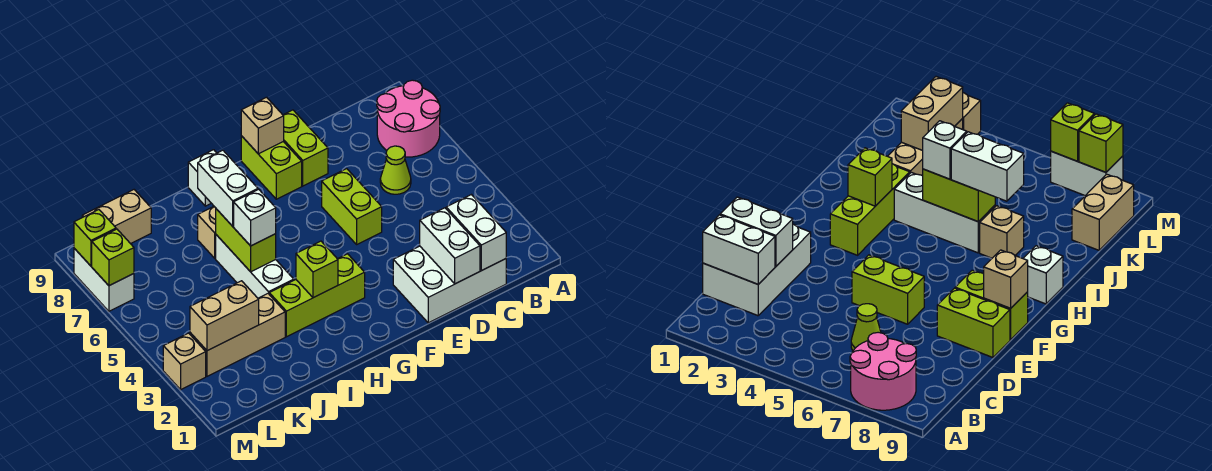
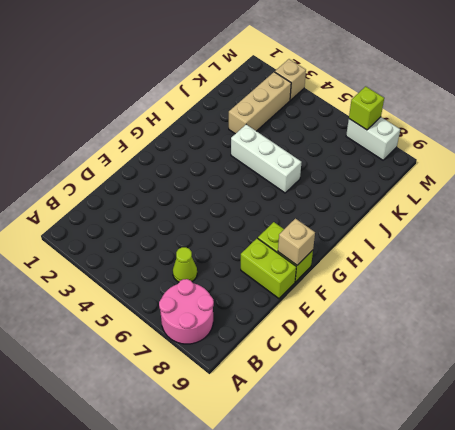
none -> white 2x3 brick [393,246,506,323]
none -> lime 1x2 brick [322,169,382,244]
none -> lime 1x3 brick [269,254,365,337]

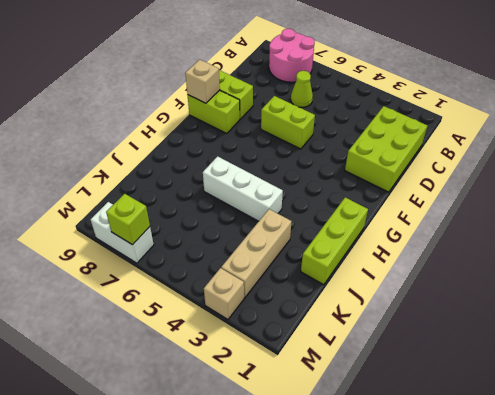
lime 2x3 brick [345,106,427,192] -> white 2x3 brick [393,246,506,323]
lime 1x3 brick [301,197,368,285] -> lime 1x3 brick moved to [269,254,365,337]
none -> white 1x1 brick [188,150,216,206]
none -> tan 1x1 brick [198,207,216,258]
none -> tan 1x2 brick [82,190,151,244]

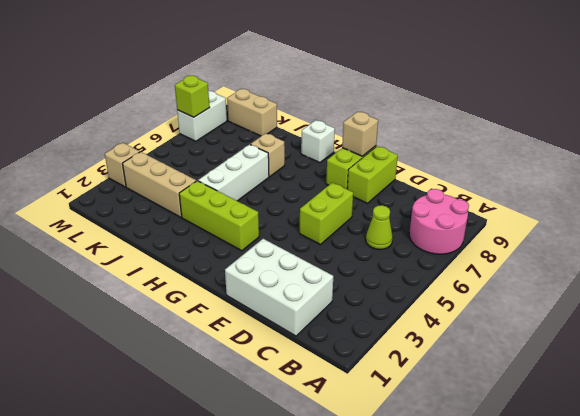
none -> white 1x2 brick [446,195,506,271]
none -> white 1x2 brick [420,208,480,284]
none -> lime 1x1 brick [296,241,338,298]

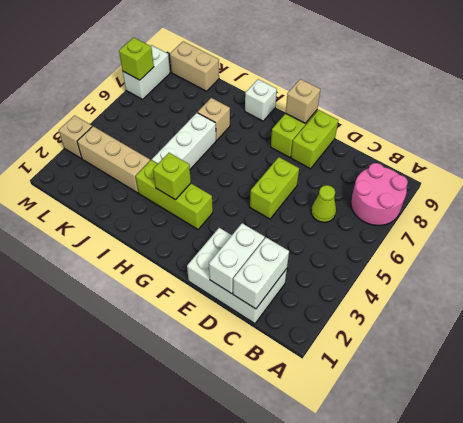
none -> lime 1x2 brick [216,209,276,272]
none -> tan 1x2 brick [190,281,259,351]
none -> lime 1x1 brick [74,210,116,266]

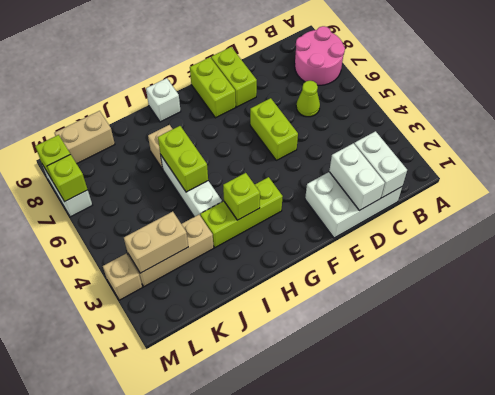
none -> tan 1x1 brick [241,97,284,154]
none -> white 1x1 brick [234,189,276,246]
none -> white 1x2 brick [198,150,258,226]

